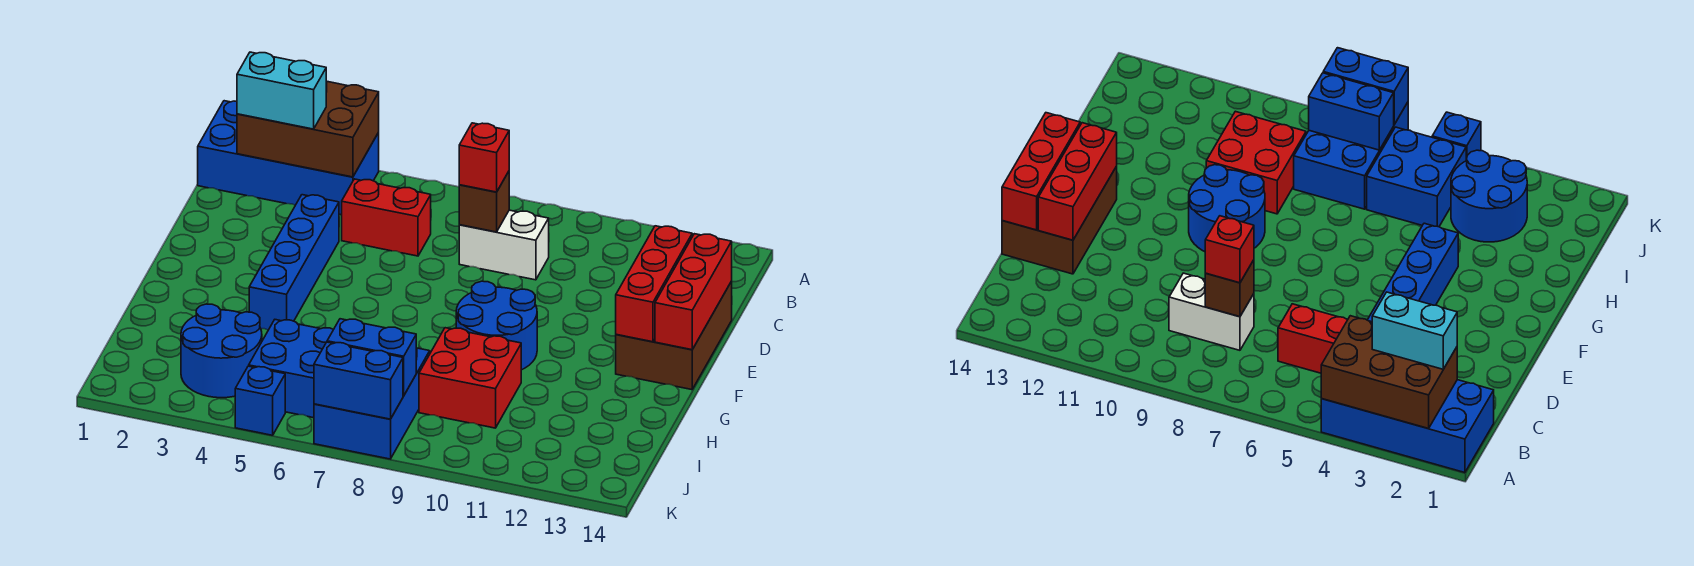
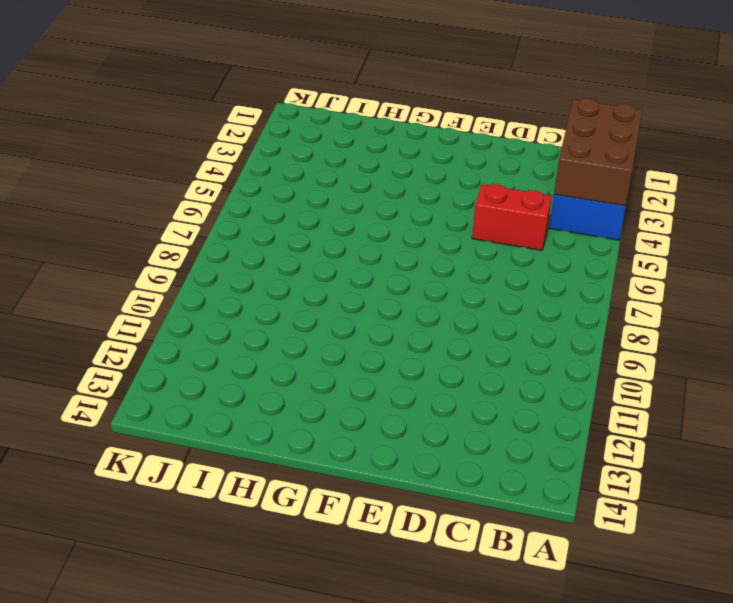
red 1x2 brick [472,184,552,250] -> red 1x2 brick turned to [342,179,431,256]
none -> white 1x2 brick [459,210,549,280]
none -> blue 1x4 brick [249,195,339,330]
none -> brown 2x3 brick [616,281,732,390]

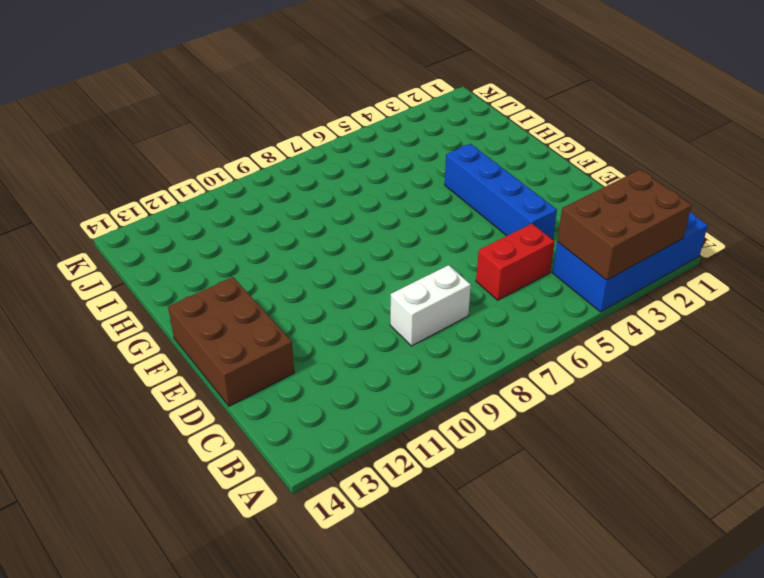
none -> blue 2x2 round brick [456,281,537,370]
none -> red 2x2 brick [419,328,521,428]
none -> blue 2x2 round brick [181,304,262,398]

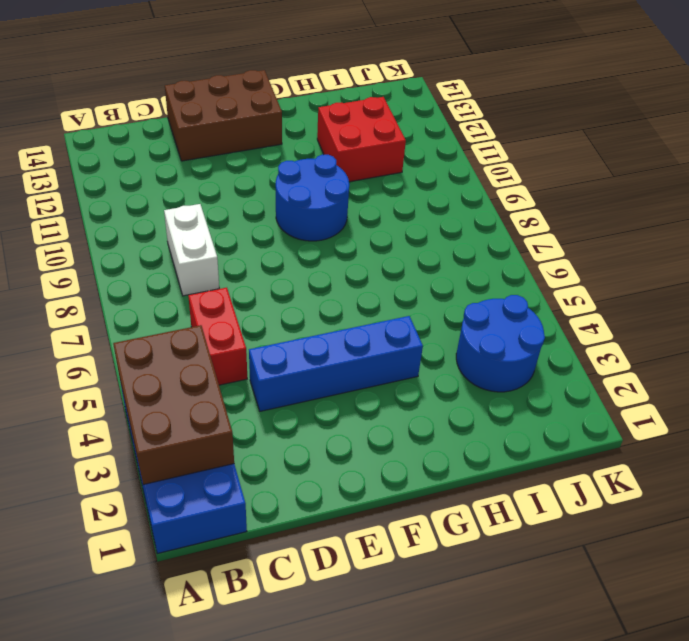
red 2x2 brick [317,97,406,182] -> red 2x2 brick moved to [419,328,521,428]
none -> blue 2x2 brick [249,320,334,418]
none -> blue 2x3 brick [314,348,430,459]
none -> blue 1x1 brick [235,366,285,435]

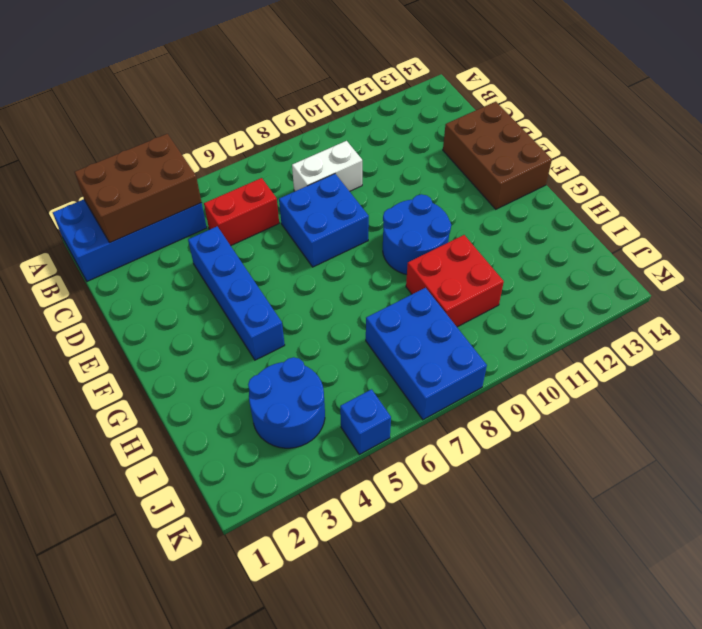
blue 2x2 brick [279,174,369,267] -> blue 2x2 brick moved to [249,320,334,418]
none -> brown 1x1 brick [459,171,509,232]
none -> red 1x3 brick [616,226,692,342]
none -> red 1x3 brick [655,234,732,350]

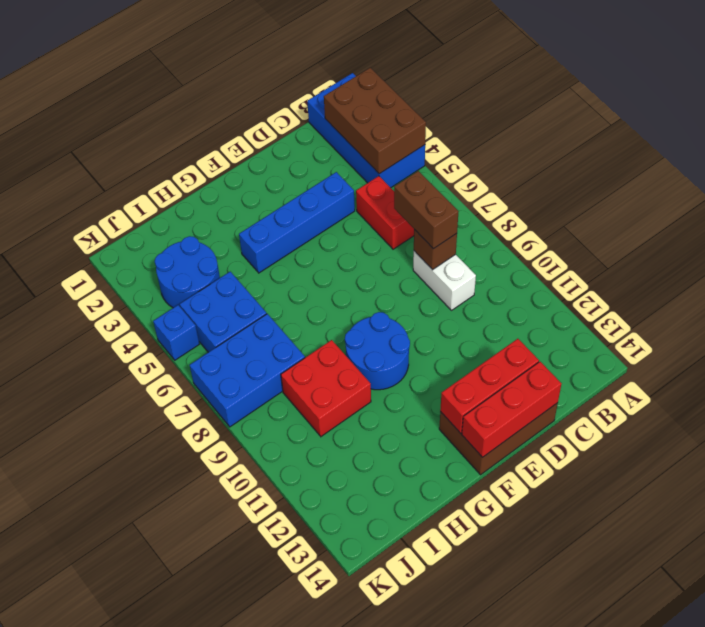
brown 1x2 brick [394,171,459,249] -> red 1x1 brick [459,123,509,192]
none -> blue 1x2 brick [327,319,416,396]
none -> blue 1x2 brick [314,342,403,419]
none -> cyan 1x2 brick [237,52,326,129]

